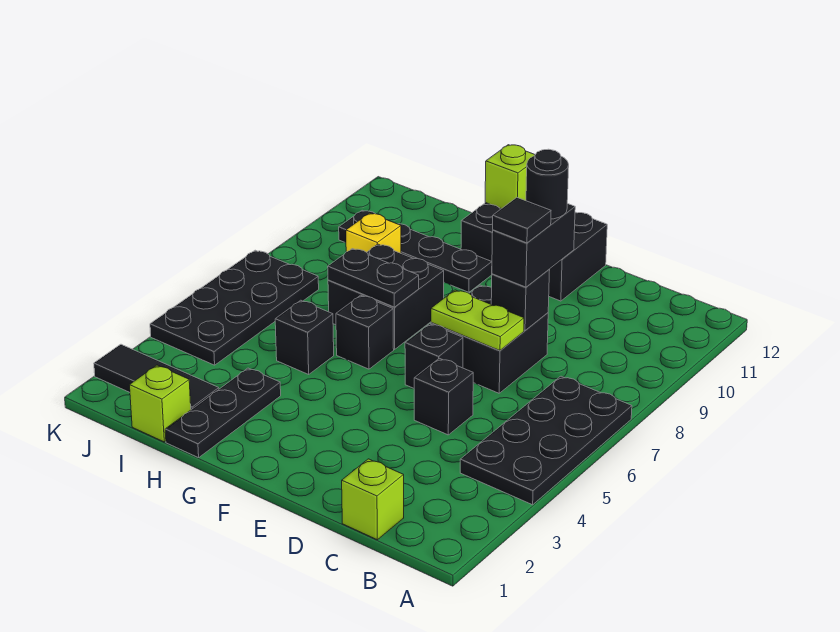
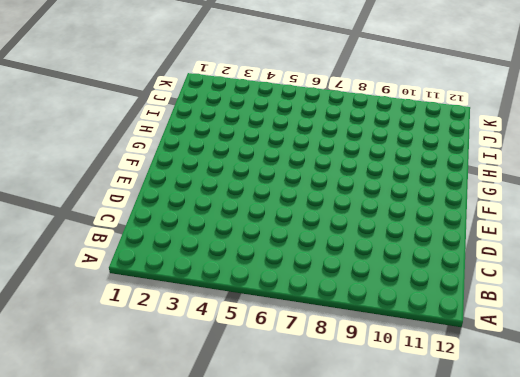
none -> black 2x4 plate [460,376,632,505]
none -> lime 1x1 brick [342,459,404,540]
none -> black 1x1 brick [414,358,473,435]

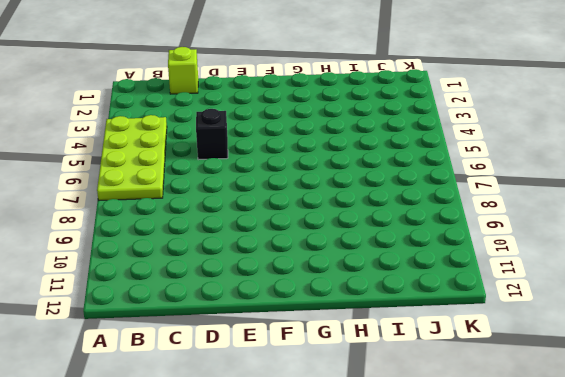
lime 2x4 plate [97,115,167,200] -> black 2x4 plate [460,376,632,505]
none -> black 2x2 brick [431,285,548,393]
none -> black 1x1 brick [405,324,463,388]
none -> black 2x3 brick [461,203,607,301]

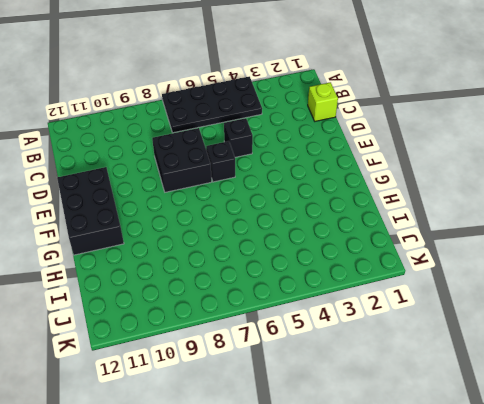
none -> black 1x1 brick [336,295,394,369]
none -> black 2x2 brick [328,244,444,349]
none -> black 1x4 plate [339,210,492,292]

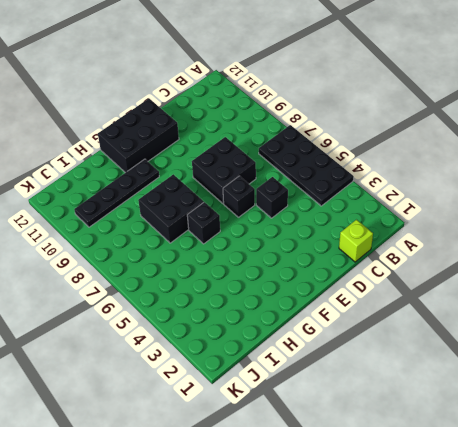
none -> black 1x3 plate [165,368,281,458]
none -> black 1x1 brick [275,300,334,374]
none -> lime 1x1 brick [130,365,191,442]

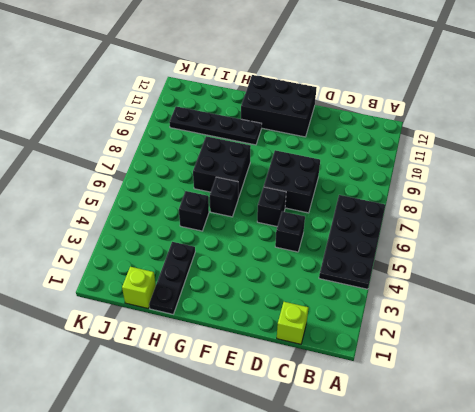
none -> black 1x3 tile [94,344,219,410]
none -> yellow 1x1 brick [346,213,401,253]
none -> black 2x4 plate [150,250,319,365]

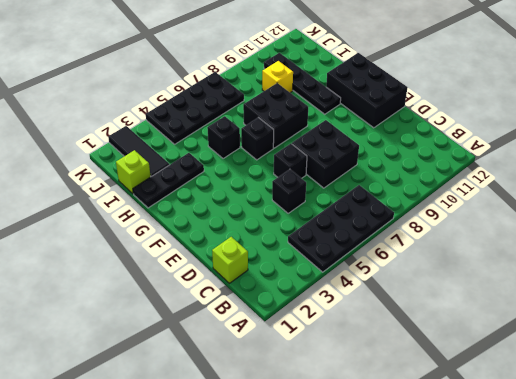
none -> lime 1x2 plate [431,290,524,351]
none -> black 1x1 brick [491,270,550,331]
none -> black 1x2 plate [328,249,419,307]

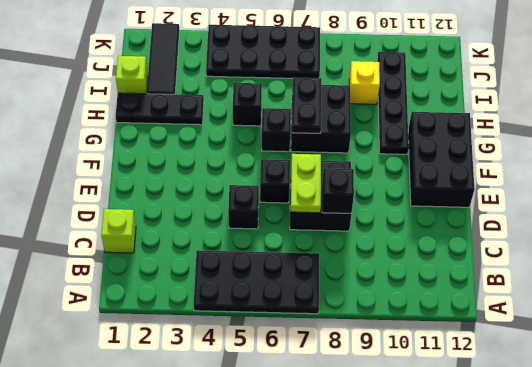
none -> lime 1x1 brick [485,145,535,209]
none -> black 1x2 brick [492,204,575,287]
none -> black 1x1 tile [493,197,551,243]

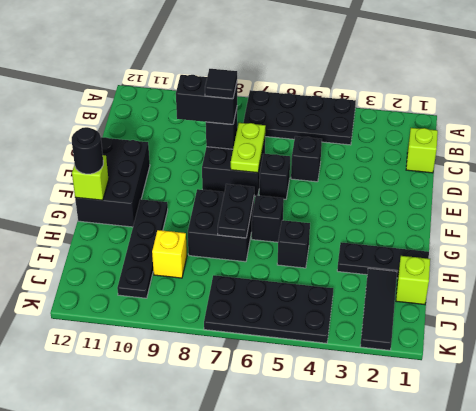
black 1x1 round brick [72,127,103,174] -> black 1x1 round brick moved to [526,149,569,219]

